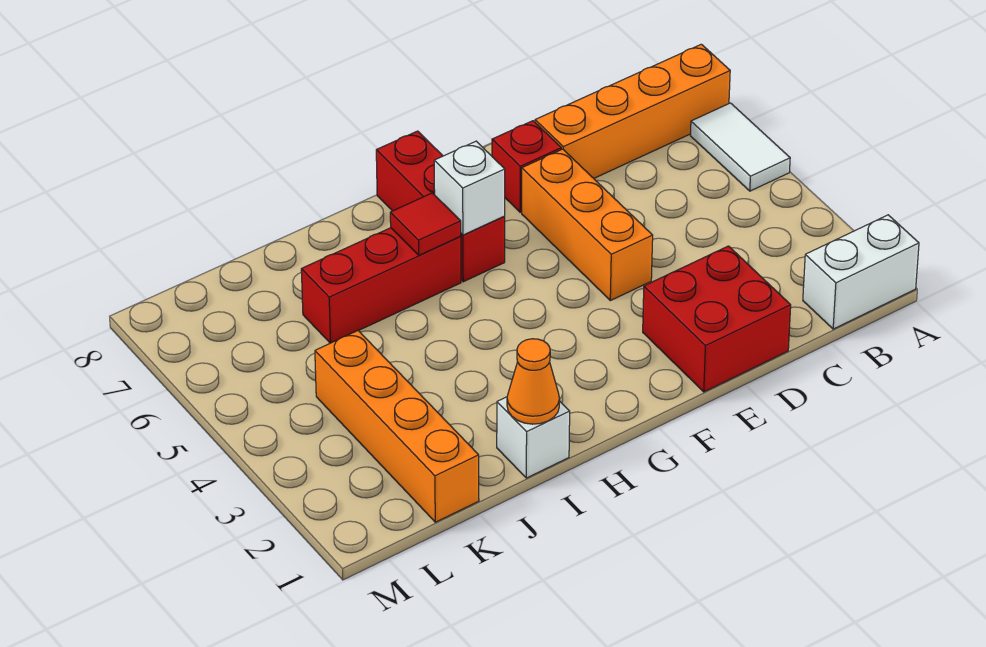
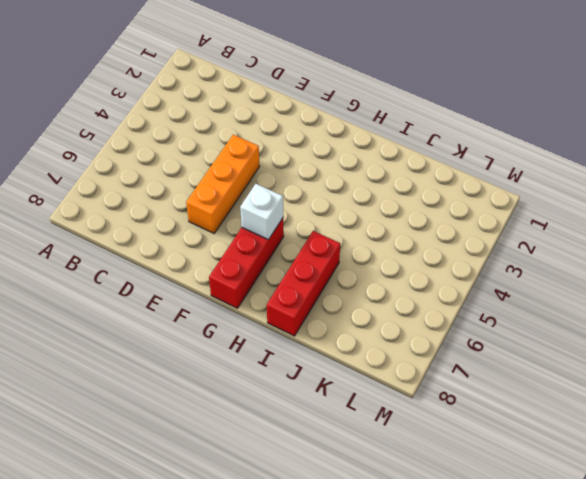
red 1x3 brick [267,231,340,336] -> red 1x3 brick turned to [301,228,461,343]
none -> white 1x2 brick [803,215,919,329]
none -> white 1x2 tile [690,103,790,191]
none -> orange 1x4 brick [535,44,730,178]

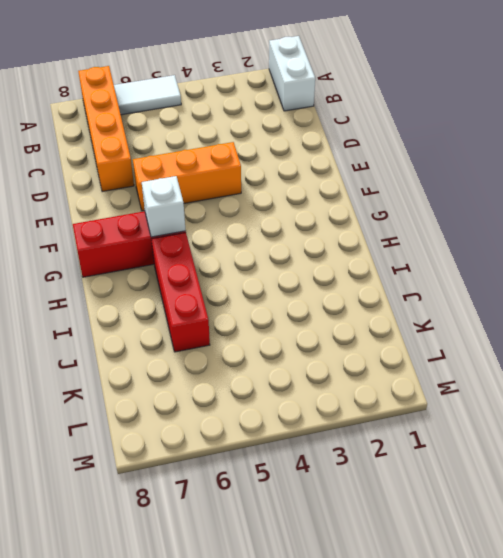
none -> red 2x2 brick [643,246,791,392]
none -> red 1x1 brick [492,121,561,212]
none -> white 1x1 brick [497,397,570,478]

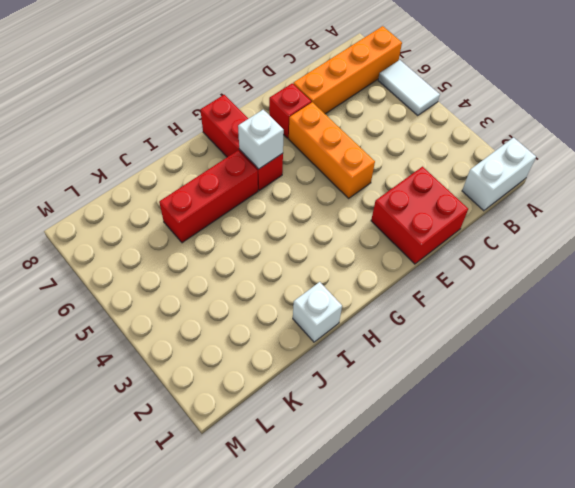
none -> orange 1x4 brick [315,331,479,522]
none -> red 1x1 tile [390,193,461,255]
none -> orange 1x1 cone [507,339,560,424]

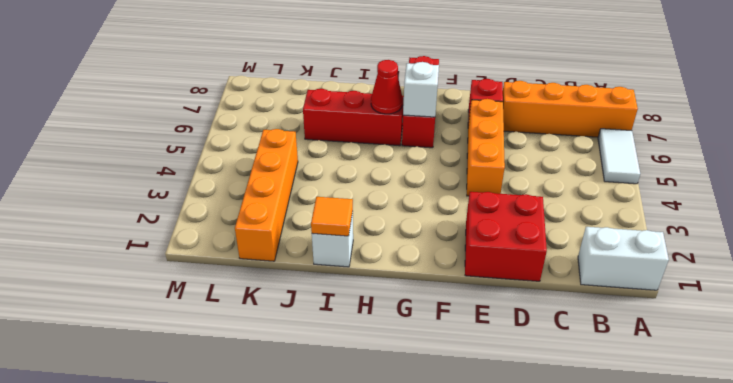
red 1x1 cone [371,60,403,114] -> red 1x1 tile [390,193,461,255]
orange 1x1 tile [311,197,353,236] -> orange 1x1 cone [507,339,560,424]

